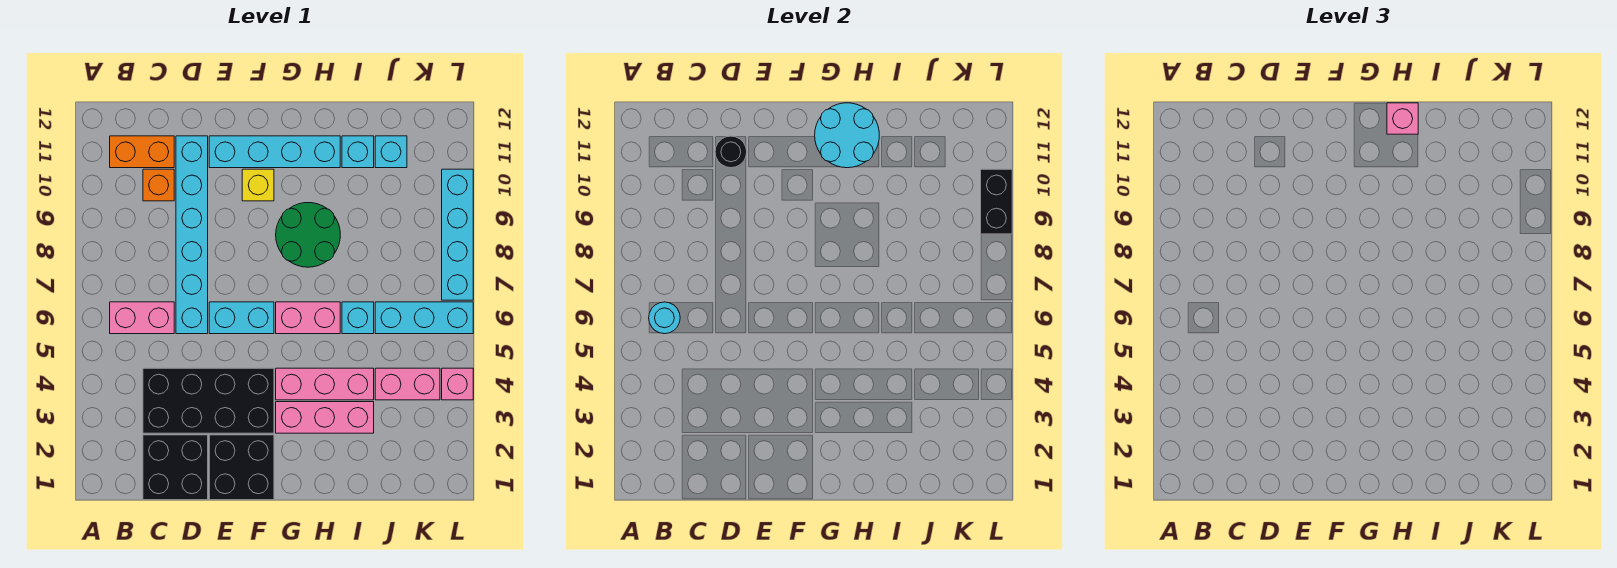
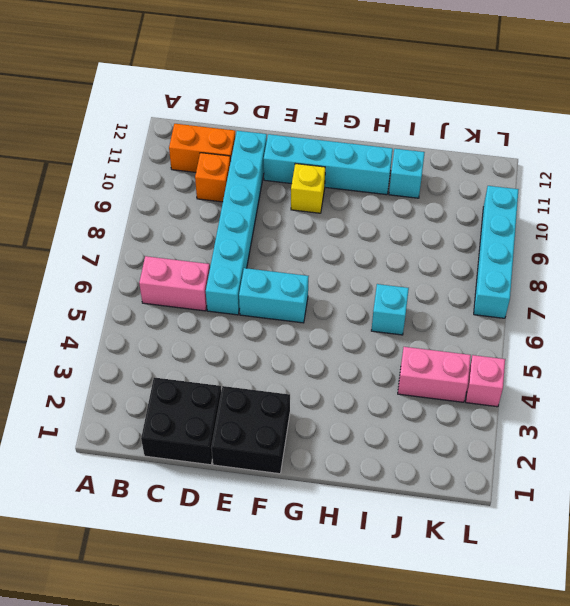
none -> black 2x4 brick [143,368,274,433]
none -> pink 1x3 brick [276,402,374,433]
none -> pink 1x3 brick [276,368,374,400]

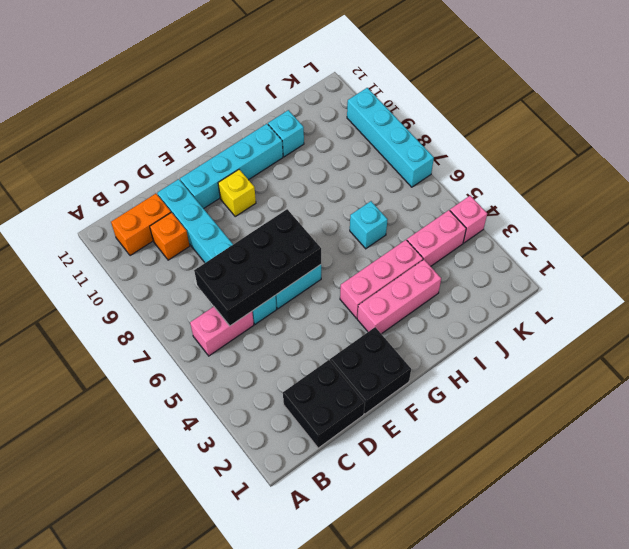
black 2x4 brick [194,209,321,326] -> black 2x4 brick moved to [143,368,274,433]
none -> pink 1x2 brick [276,302,340,334]
none -> green 2x2 round brick [276,203,340,267]
none -> cyan 1x3 brick [375,302,473,334]

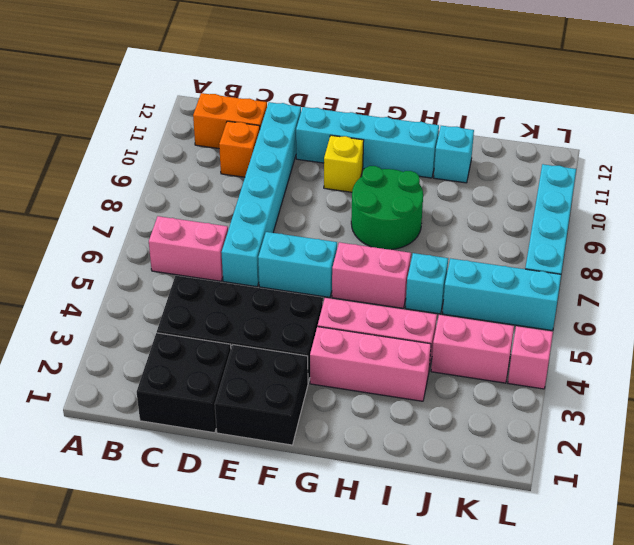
none -> cyan 1x1 brick [375,136,407,168]
none -> cyan 1x1 round brick [649,302,680,334]
none -> black 1x1 round brick [715,136,747,168]

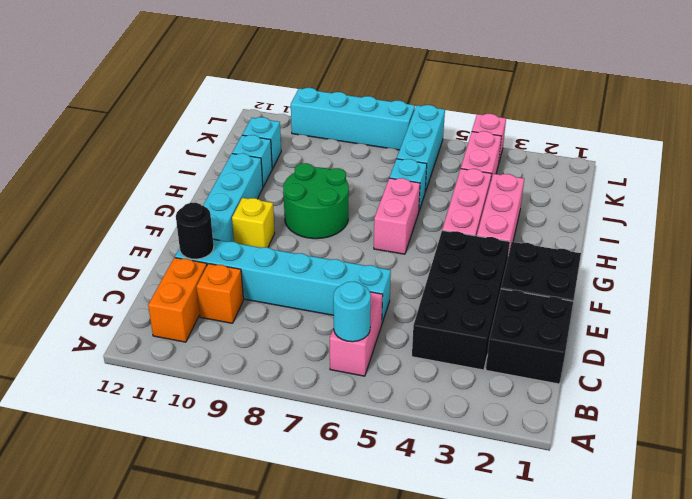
none -> cyan 1x2 brick [209,302,274,334]
none -> cyan 2x2 round brick [815,103,879,168]
none -> black 1x2 brick [981,169,1012,234]

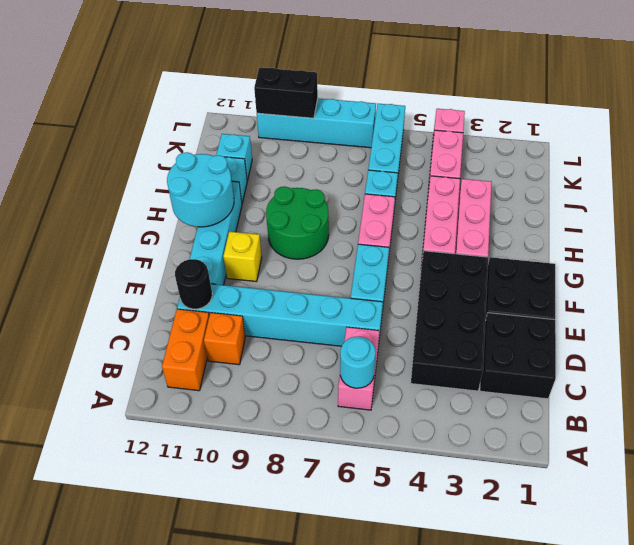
none -> pink 1x1 brick [1387,103,1418,134]

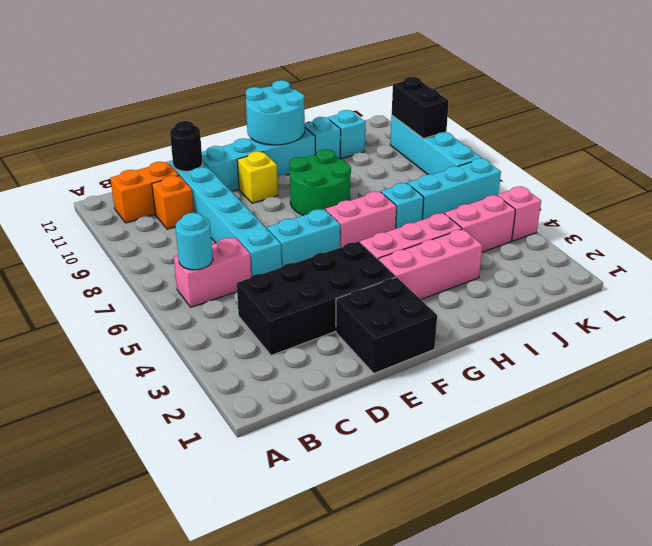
none -> black 2x2 brick [143,435,208,500]
none -> pink 1x1 brick [1387,103,1418,134]

